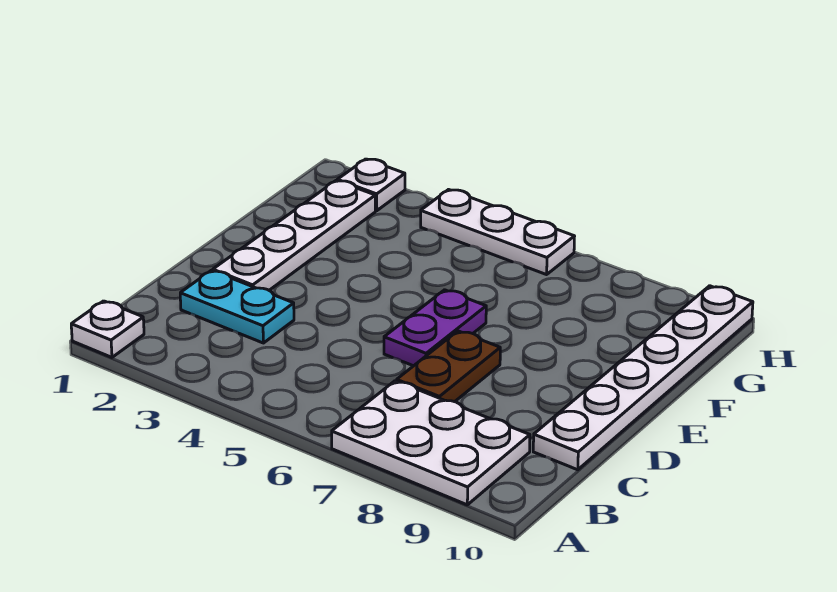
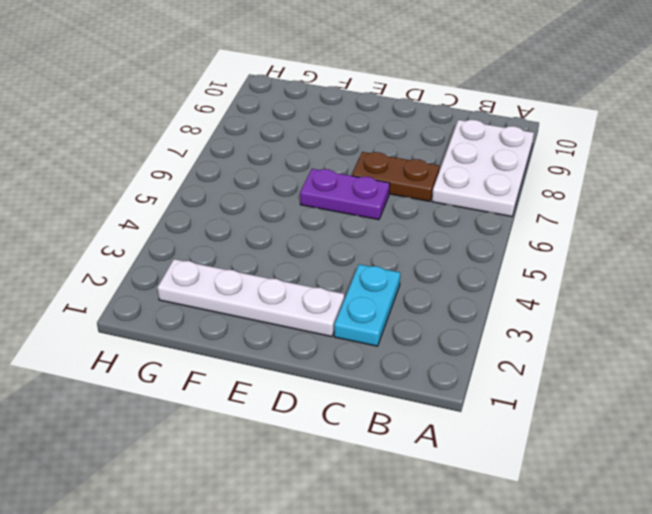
none -> white 1x1 plate [71,301,144,357]
none -> white 1x6 plate [533,286,753,470]

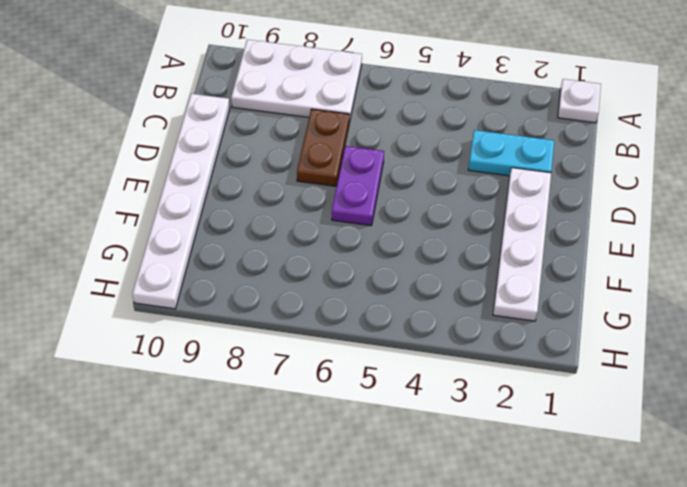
none -> white 1x1 plate [337,159,405,211]
none -> white 1x3 plate [421,190,575,275]

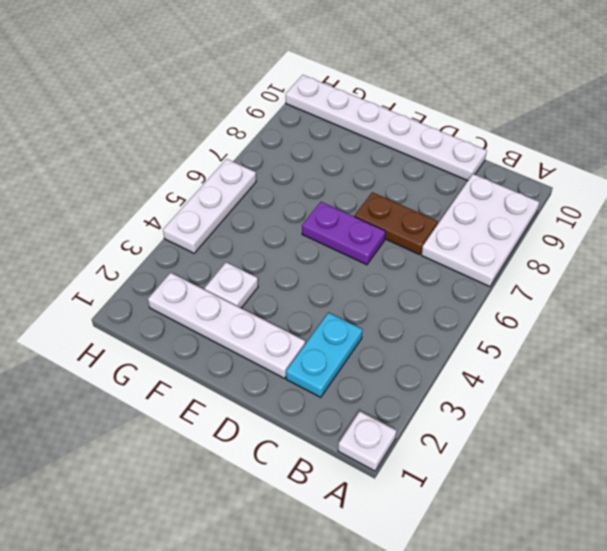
white 1x1 plate [205,262,258,308] -> white 1x1 plate moved to [337,159,405,211]

